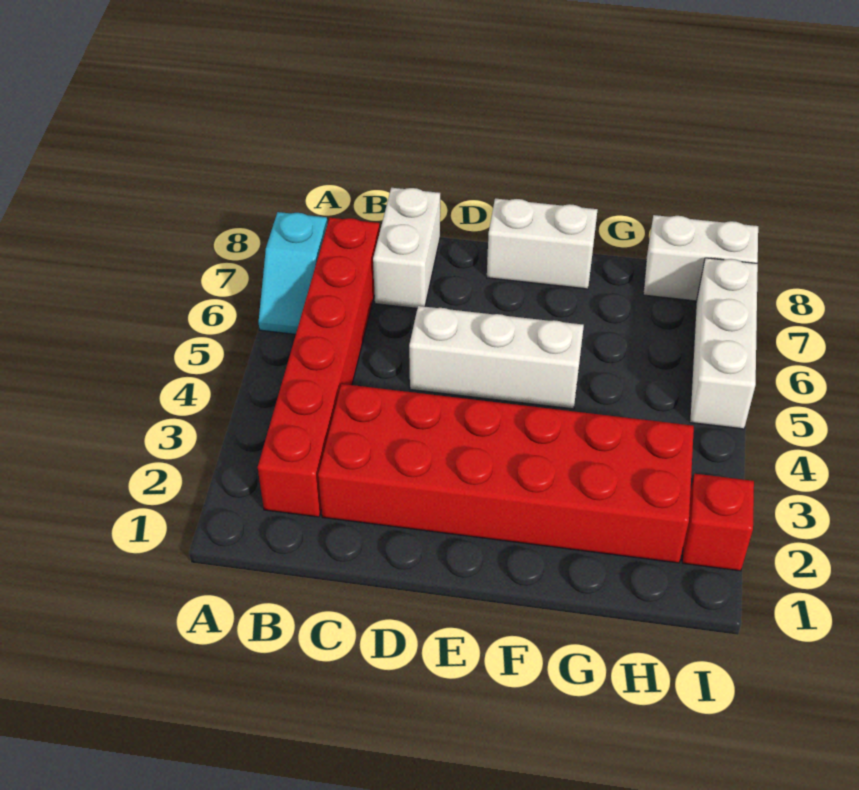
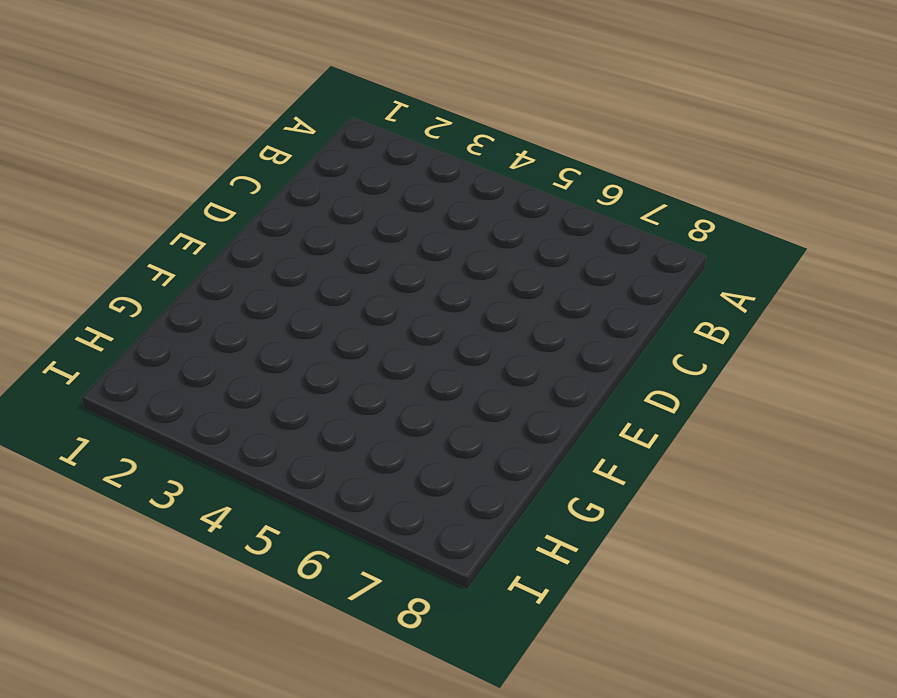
none -> cyan 1x2 slope [259,212,328,334]
none -> red 1x6 brick [258,218,380,517]

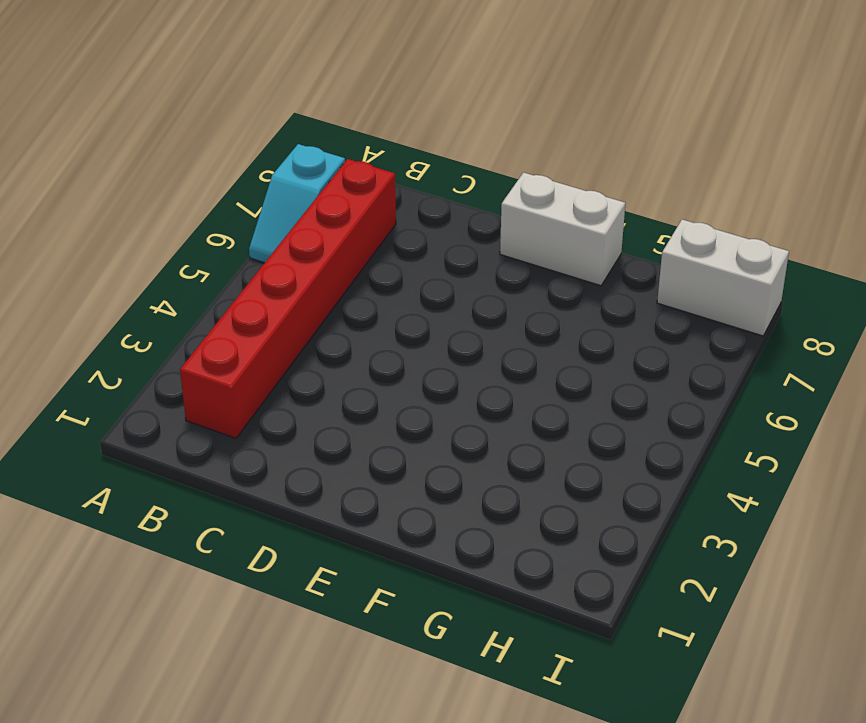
none -> red 2x6 brick [318,384,694,563]
none -> white 1x2 brick [373,188,440,308]

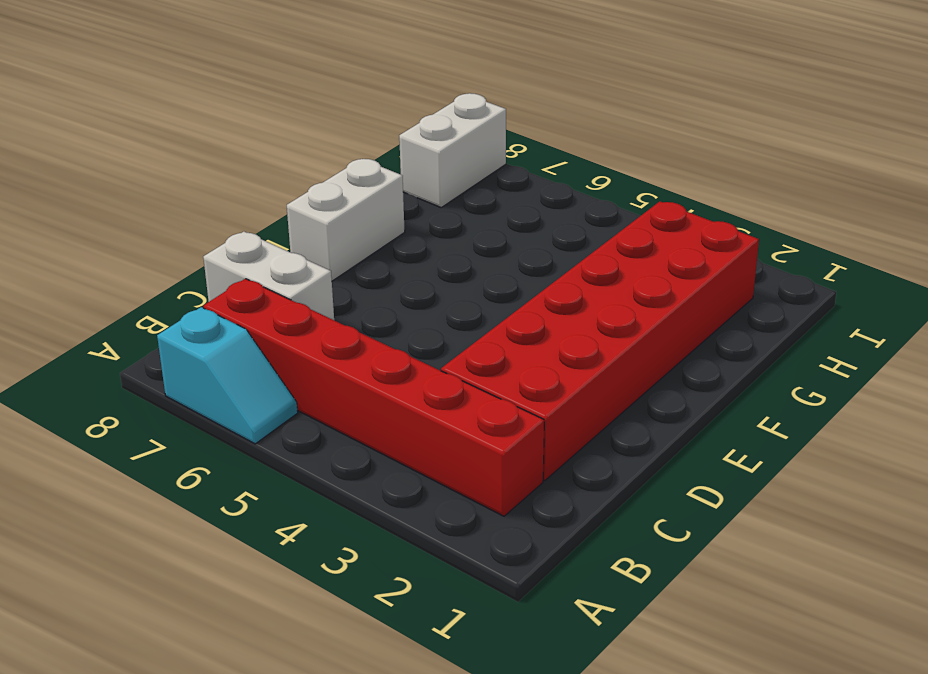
none -> white 1x3 brick [409,306,584,409]
none -> red 1x1 brick [682,474,754,571]

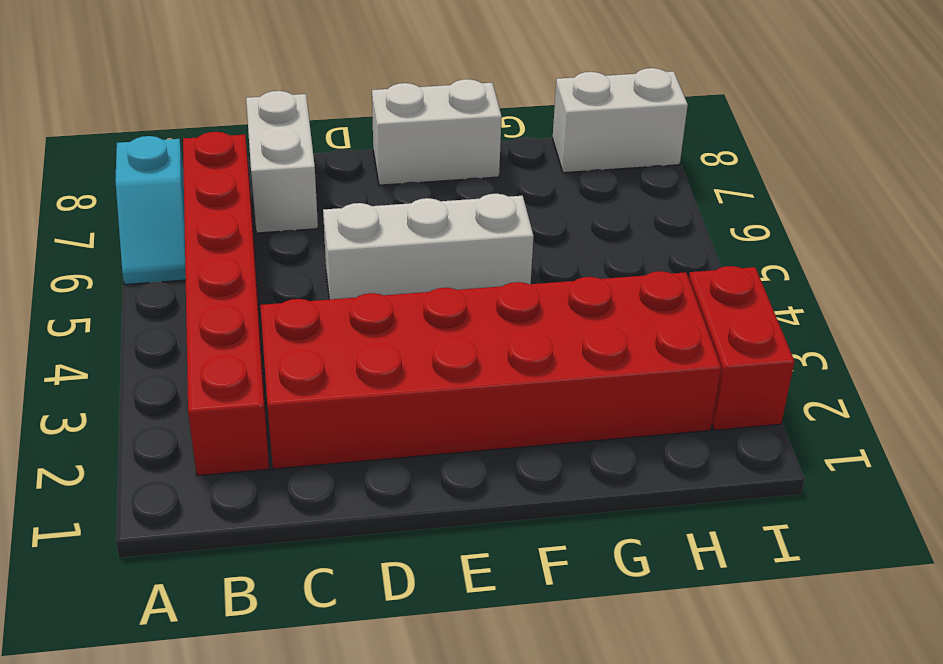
red 1x2 brick [689,266,795,430] -> red 1x1 brick [682,474,754,571]
none -> white 1x3 brick [690,258,758,429]

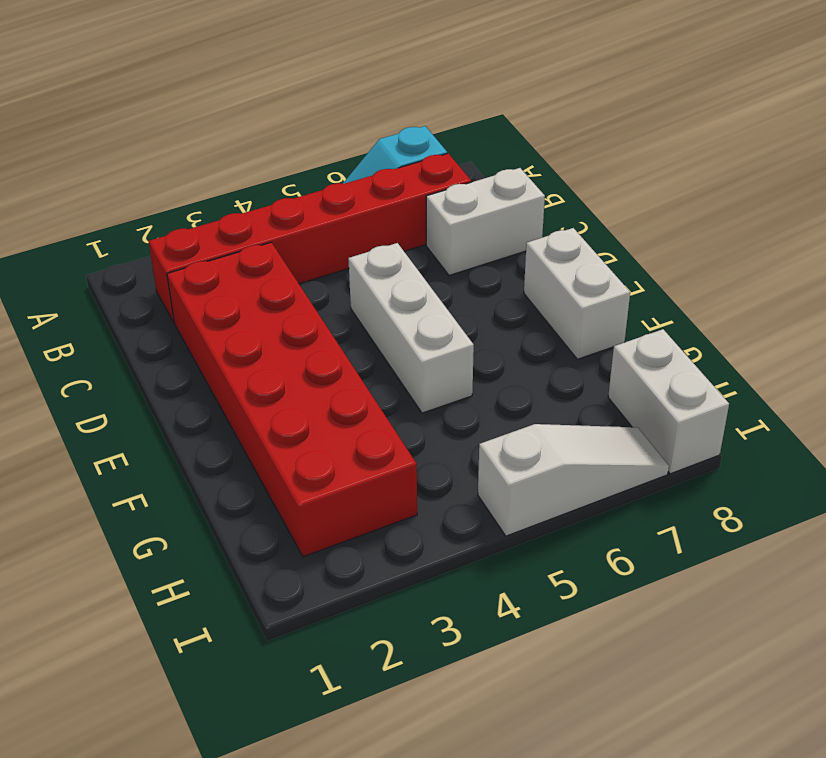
white 1x3 slope [478,424,669,536] -> white 1x3 brick [690,258,758,429]
none -> red 1x1 brick [682,474,754,571]

